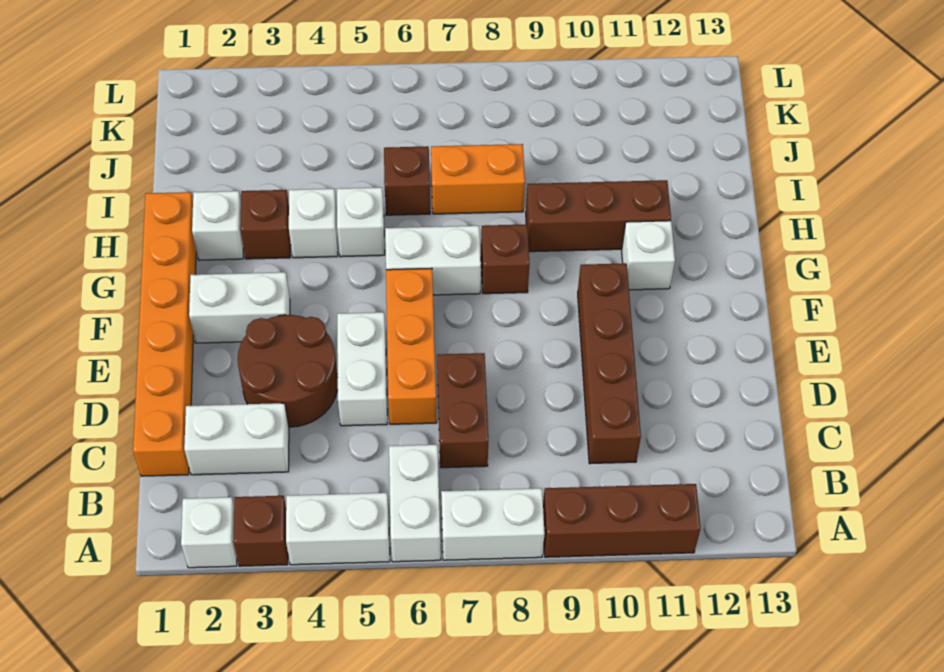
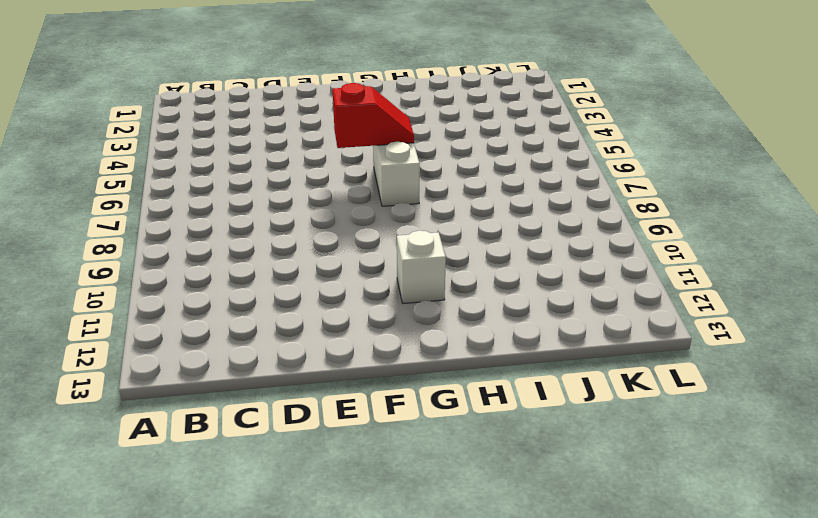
red 1x2 slope [333,83,414,148] -> none
none -> white 1x1 brick [181,497,237,568]
none -> brown 1x1 brick [233,496,288,566]
none -> white 1x2 brick [286,493,390,565]

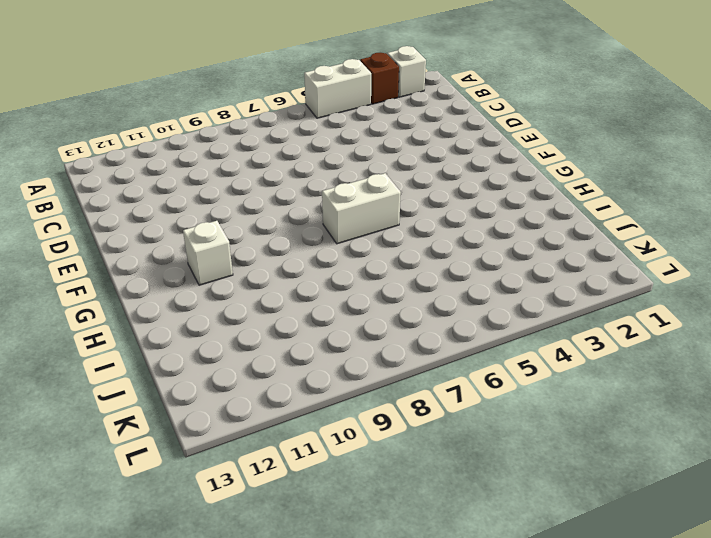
none -> white 1x2 brick [389,445,441,562]
none -> white 1x2 brick [441,488,545,560]
none -> brown 1x3 brick [543,484,700,557]

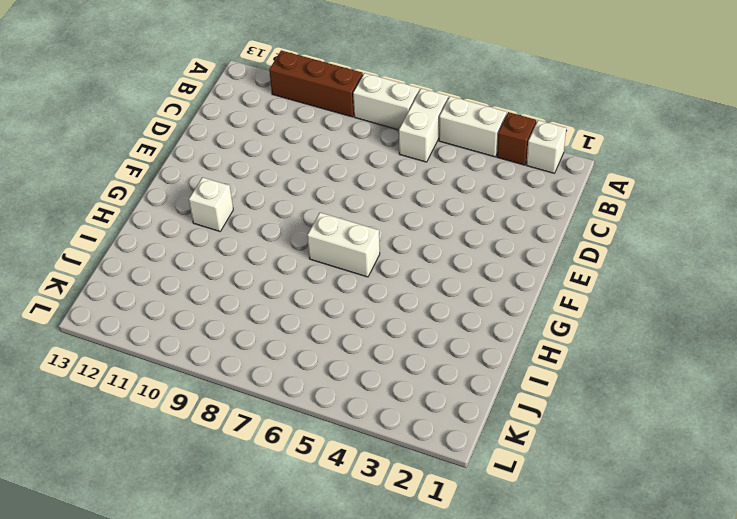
none -> orange 1x6 brick [133,192,196,476]
none -> white 1x2 brick [184,403,289,475]
none -> brown 1x2 brick [437,353,488,468]

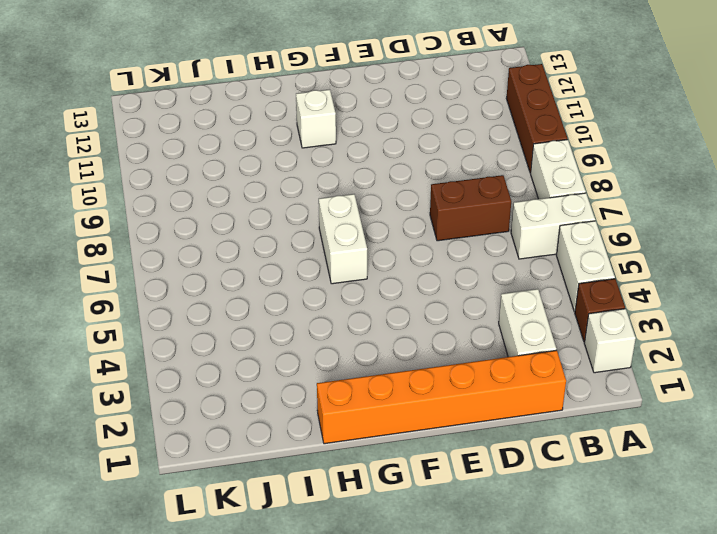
none -> brown 1x4 brick [578,263,641,464]
none -> brown 2x2 round brick [238,315,338,427]
none -> white 1x2 brick [337,312,387,426]

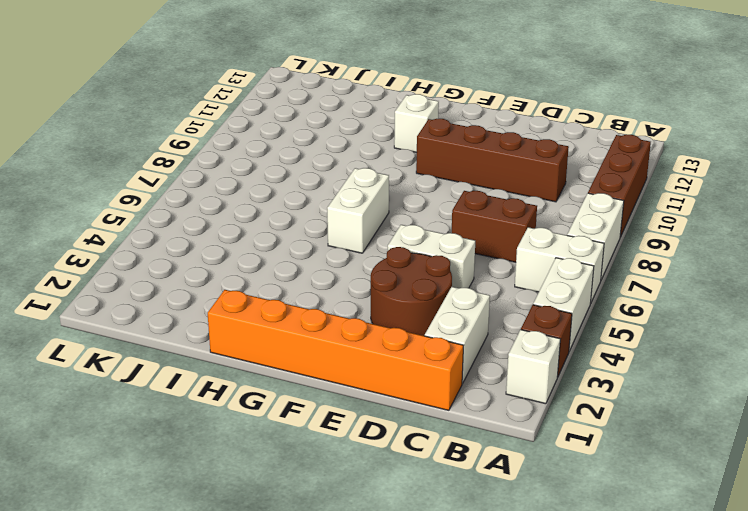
none -> orange 1x3 brick [386,268,437,424]
none -> white 1x2 brick [189,272,290,343]
none -> brown 1x1 brick [481,224,530,294]

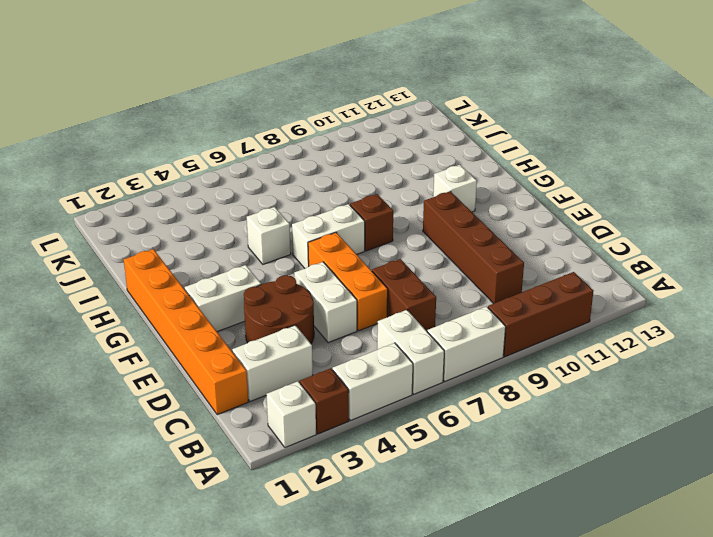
none -> white 1x1 brick [192,191,243,260]
none -> brown 1x1 brick [240,190,291,259]
none -> white 1x1 brick [289,189,338,258]

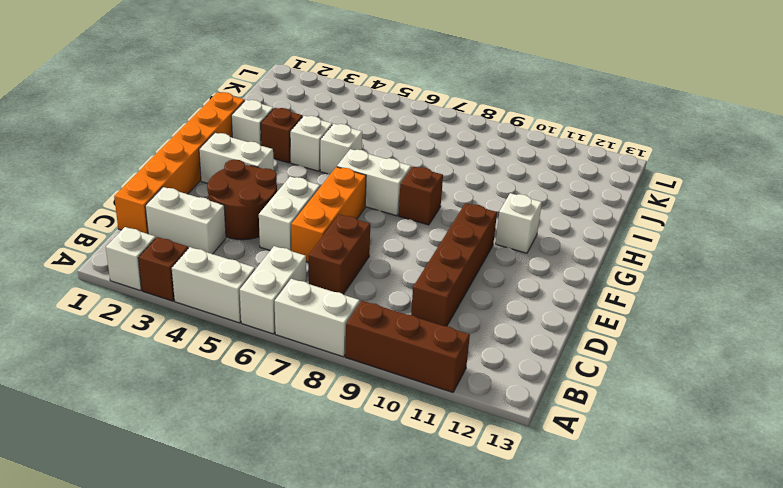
none -> brown 1x3 brick [526,180,671,252]
none -> brown 1x1 brick [384,146,430,215]
none -> orange 1x2 brick [431,144,525,214]

